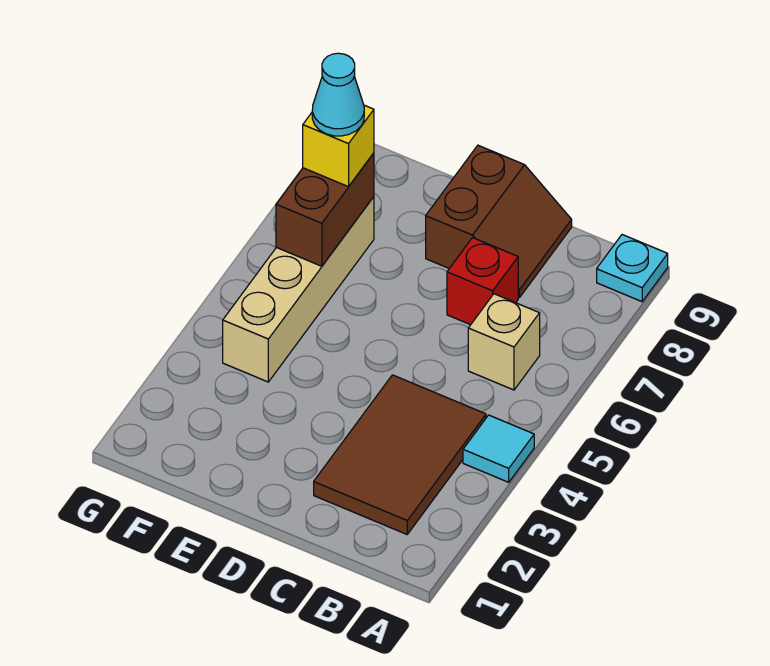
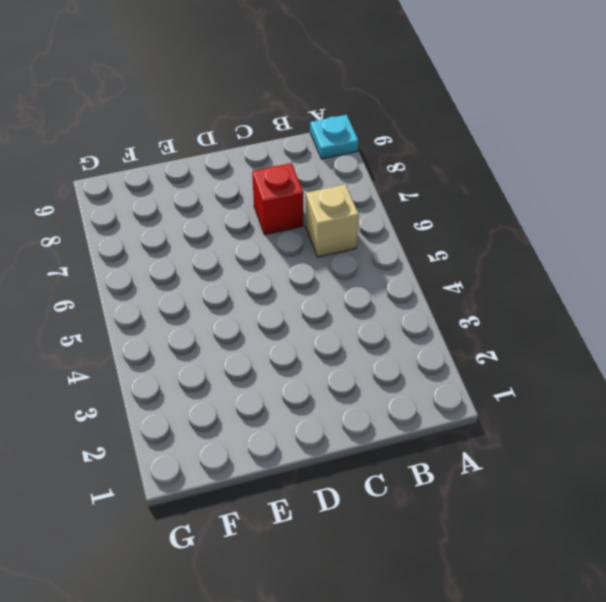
none -> cyan 1x1 tile [463,415,534,482]
none -> brown 2x3 tile [314,375,486,534]

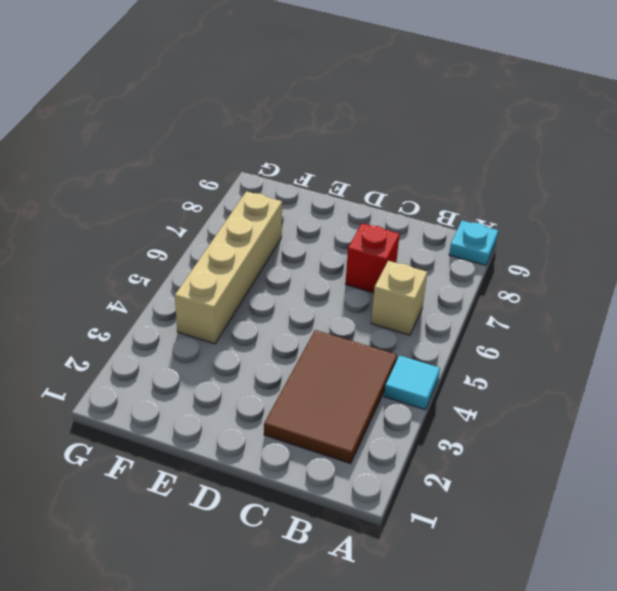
none -> brown 2x2 slope [426,145,572,297]
none -> brown 1x2 brick [276,153,374,266]

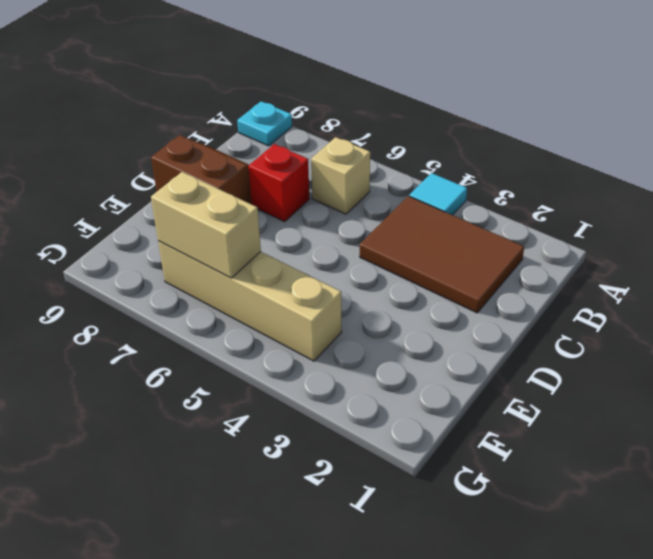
tan 1x2 brick [151,172,261,278] -> brown 1x2 brick [276,153,374,266]
none -> yellow 1x1 brick [303,105,374,187]
none -> cyan 1x1 cone [312,53,364,136]

